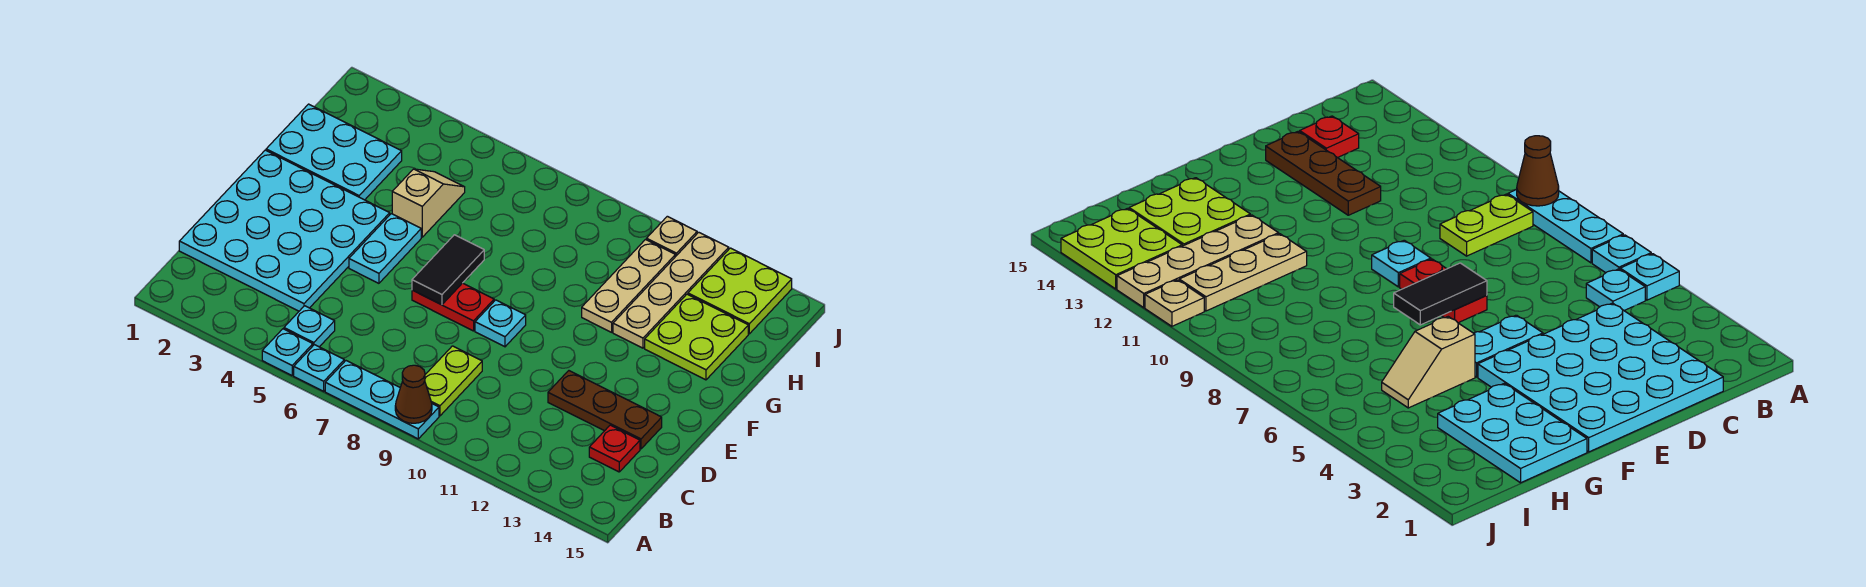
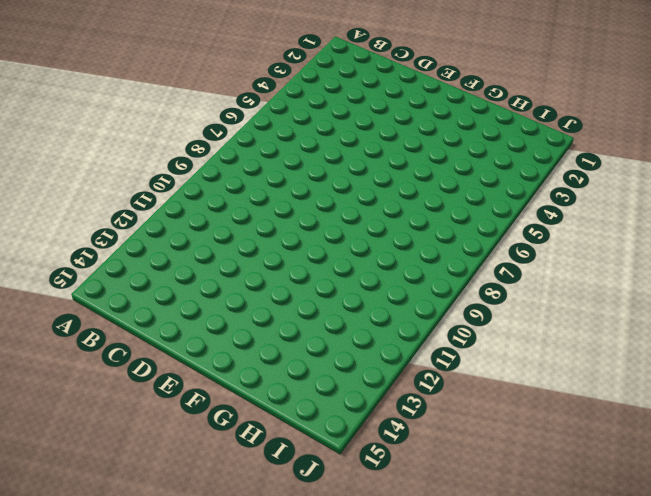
none -> cyan 1x1 plate [262,329,313,375]
none -> cyan 1x1 plate [294,345,344,391]
none -> cyan 1x3 plate [325,361,439,439]

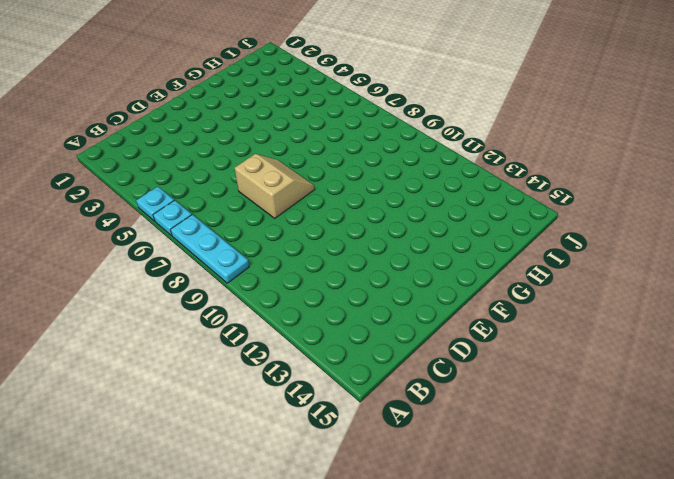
tan 2x2 slope [235,154,315,218] -> red 1x2 plate [412,283,494,331]
none -> cyan 1x1 plate [284,306,335,347]
none -> lime 1x2 plate [425,346,482,416]
none -> cyan 4x4 plate [179,150,390,311]

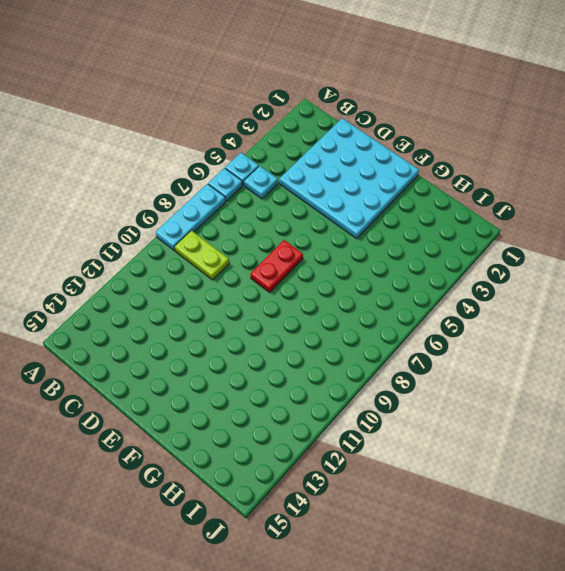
none -> red 1x1 plate [589,425,640,472]
none -> brown 1x3 plate [548,371,662,449]
none -> cyan 1x2 plate [349,214,421,283]

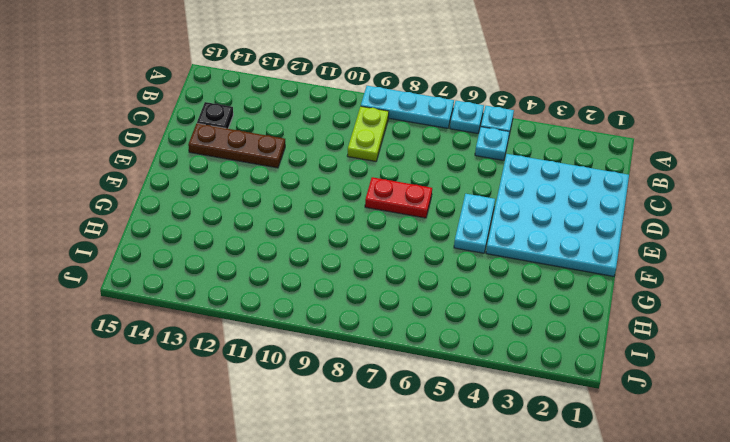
black 1x1 plate [197,102,233,129] -> red 1x1 plate [589,425,640,472]
none -> cyan 1x1 plate [475,300,526,347]
none -> cyan 2x3 plate [266,104,402,200]
none -> tan 1x2 slope [392,169,465,237]

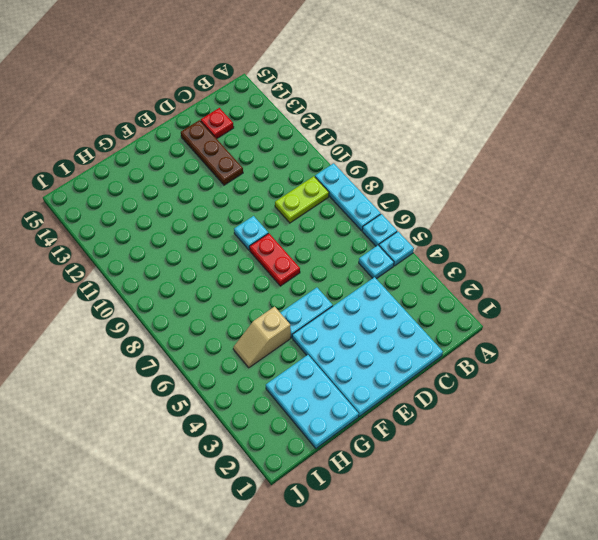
none -> tan 1x3 plate [582,240,676,332]
none -> tan 1x4 plate [613,232,729,348]
none -> lime 2x2 plate [645,294,748,380]

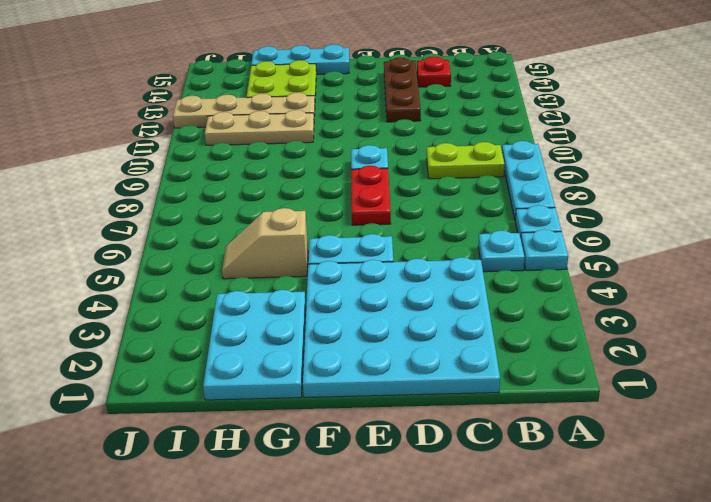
cyan 1x3 plate [251,44,349,74] -> none
none -> lime 2x2 plate [688,248,792,334]
none -> tan 1x1 plate [647,216,697,256]
none -> brown 1x1 cone [395,365,432,423]

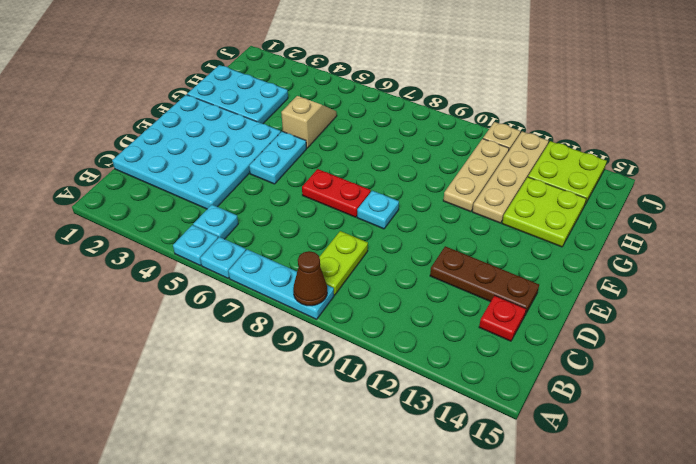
none -> black 1x2 tile [412,235,484,305]

